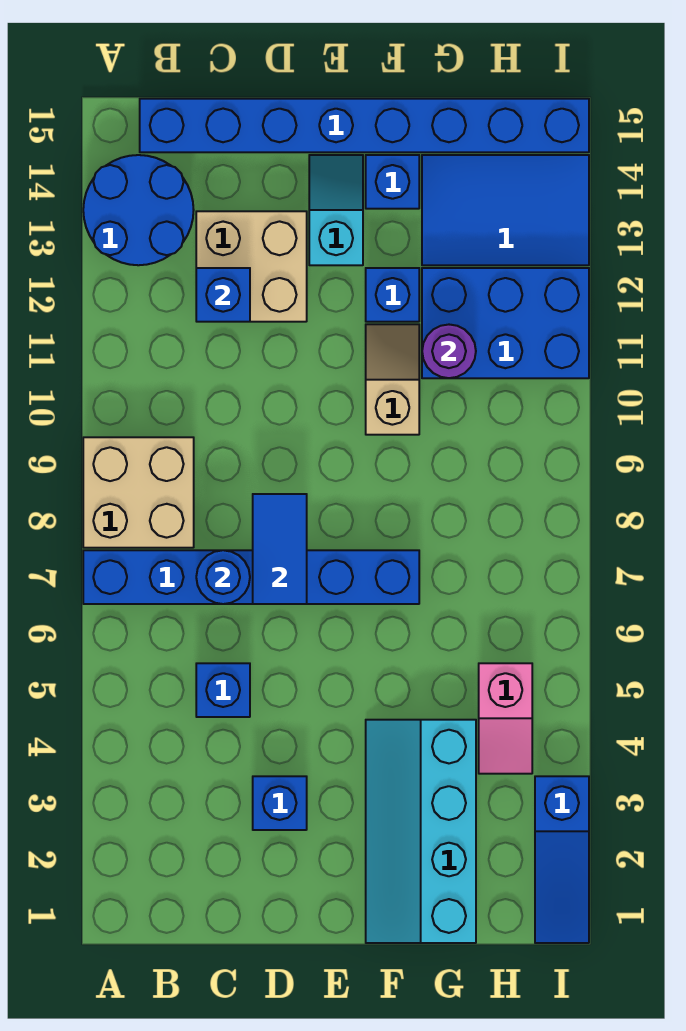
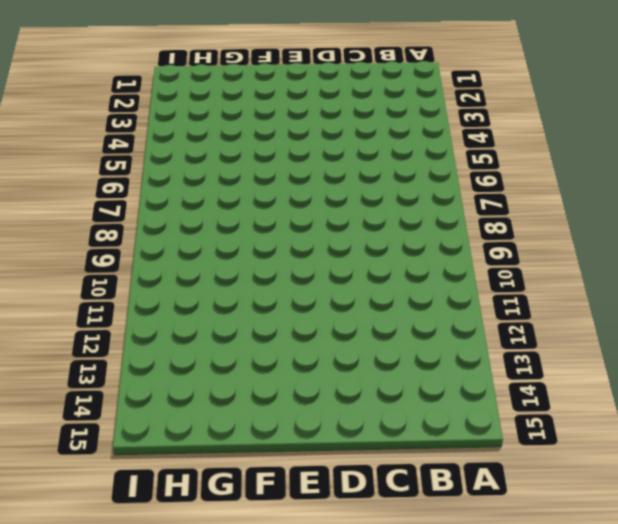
none -> blue 1x6 brick [83,550,419,604]
none -> tan 2x2 brick [83,437,194,548]
none -> blue 2x2 round brick [83,155,194,265]

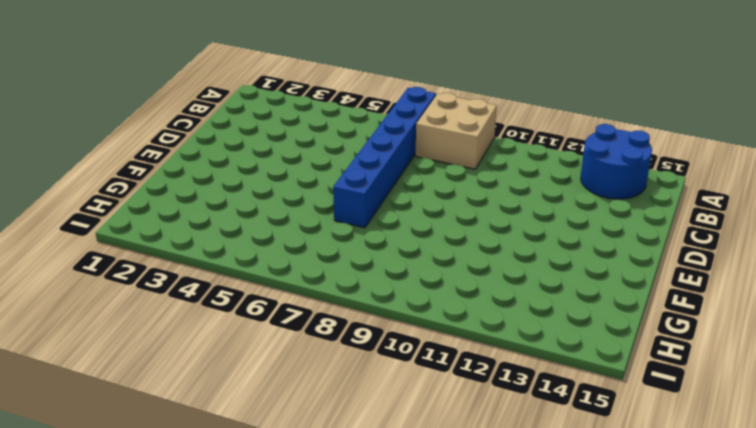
none -> blue 1x8 brick [140,99,589,152]
none -> blue 1x1 brick [196,663,250,717]
none -> tan 2x2 brick [196,211,307,322]

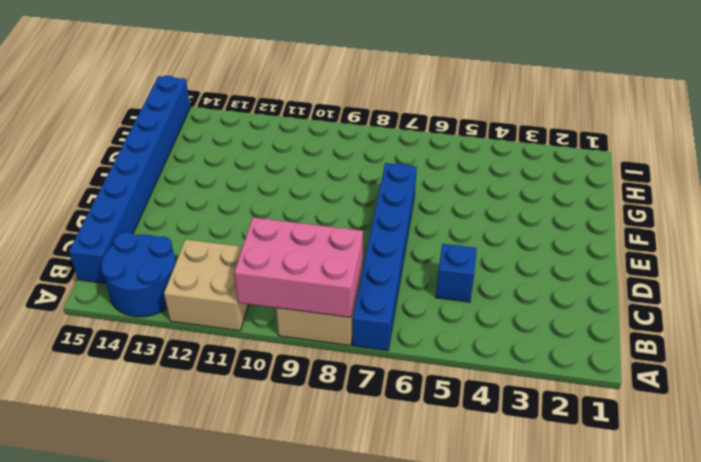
pink 2x3 brick [234,217,363,317] -> none
tan 2x2 brick [164,239,249,331] -> tan 2x2 brick moved to [196,211,307,322]
none -> blue 1x1 brick [253,776,307,830]
none -> cyan 1x2 slope [309,155,363,265]
none -> cyan 2x4 slope [366,720,476,943]

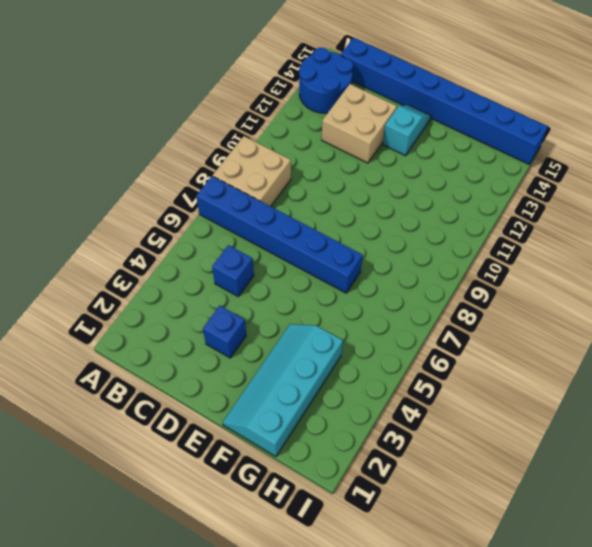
none -> tan 1x2 slope [366,324,419,435]
none -> blue 1x1 brick [366,268,419,322]
none -> blue 1x1 brick [366,155,419,209]

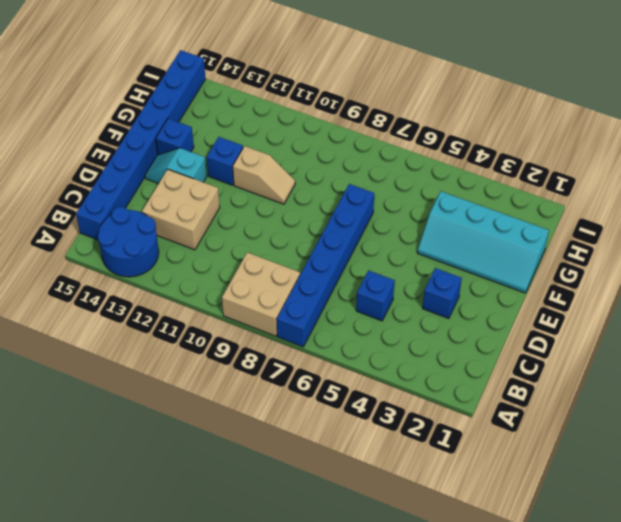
tan 1x2 slope [233,146,295,204] -> tan 1x2 slope turned to [366,324,419,435]
none -> blue 2x3 brick [422,268,589,378]
none -> blue 2x3 tile [422,155,589,265]
none -> pink 1x2 slope [479,663,532,774]

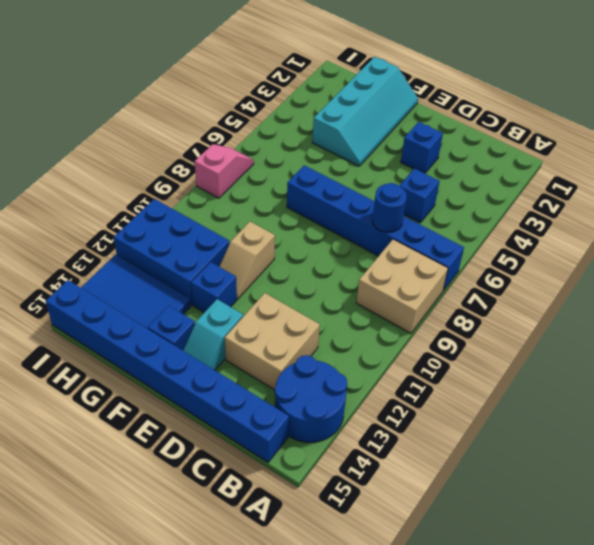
pink 1x2 slope [195,144,254,198] -> pink 1x2 slope moved to [479,663,532,774]
none -> blue 1x3 slope [535,776,589,943]
none -> blue 1x1 brick [196,268,250,322]
none -> blue 1x2 tile [253,494,307,604]

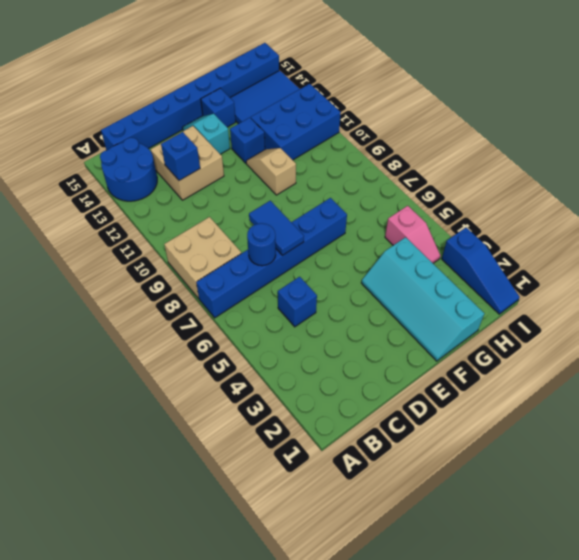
none -> blue 1x1 brick [253,776,307,830]
none -> purple 1x1 round brick [422,325,476,378]

